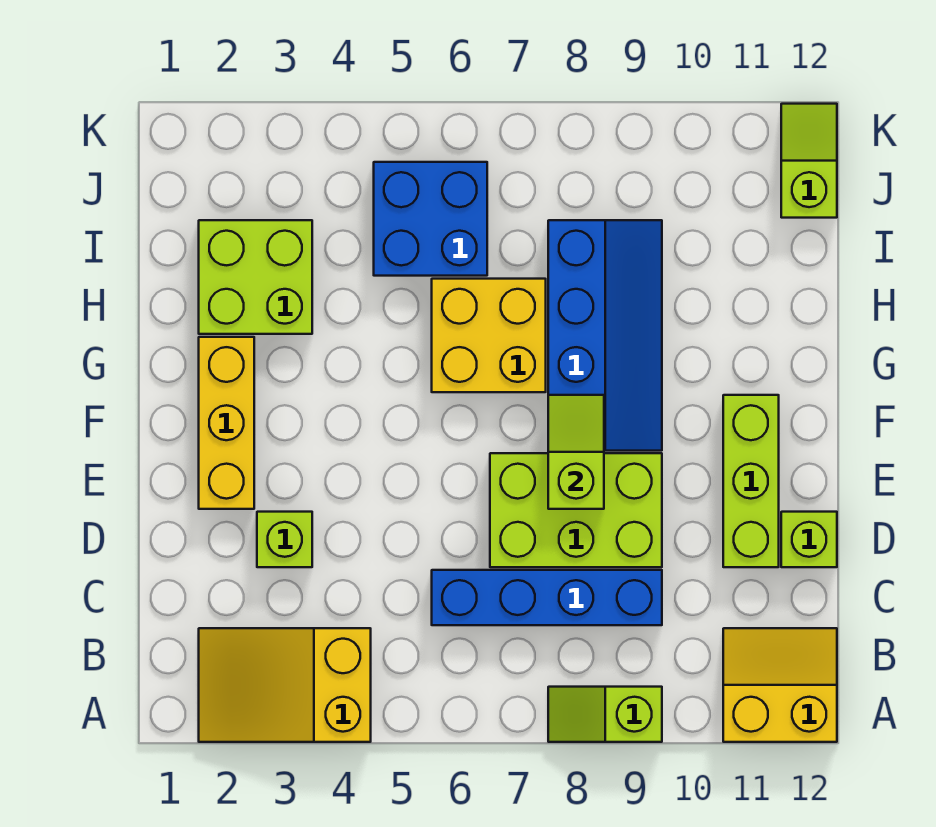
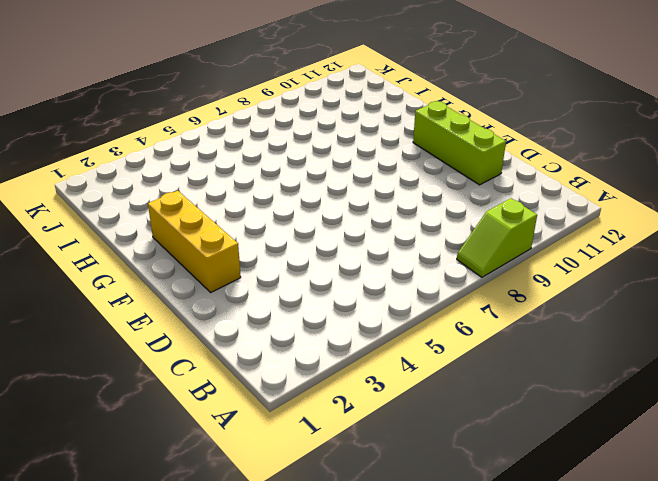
none -> yellow 2x3 slope [199,628,371,742]
none -> yellow 2x2 slope [723,628,837,742]
none -> blue 1x4 brick [432,570,662,625]

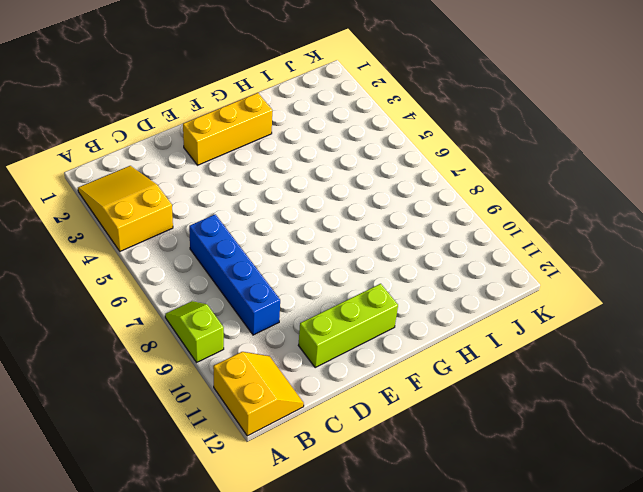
none -> lime 1x1 brick [257,512,312,567]
none -> lime 2x3 brick [490,453,662,567]
none -> lime 1x1 brick [781,512,837,567]

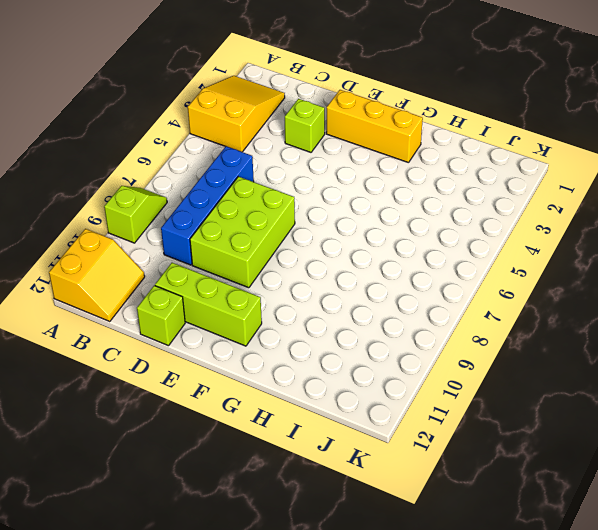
none -> blue 2x4 slope [548,220,662,451]
none -> yellow 2x2 brick [432,279,546,392]
none -> lime 2x2 brick [199,220,312,334]

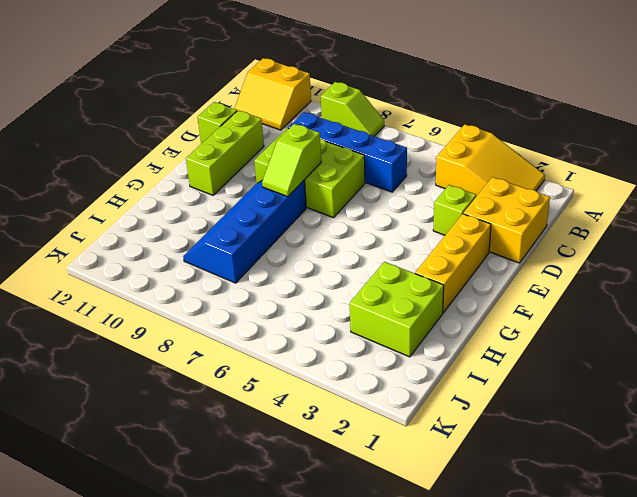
yellow 2x2 brick [463,177,550,263] -> yellow 2x2 brick moved to [432,279,546,392]
none -> blue 2x2 brick [374,162,487,276]
none -> lime 1x2 slope [781,104,837,218]

